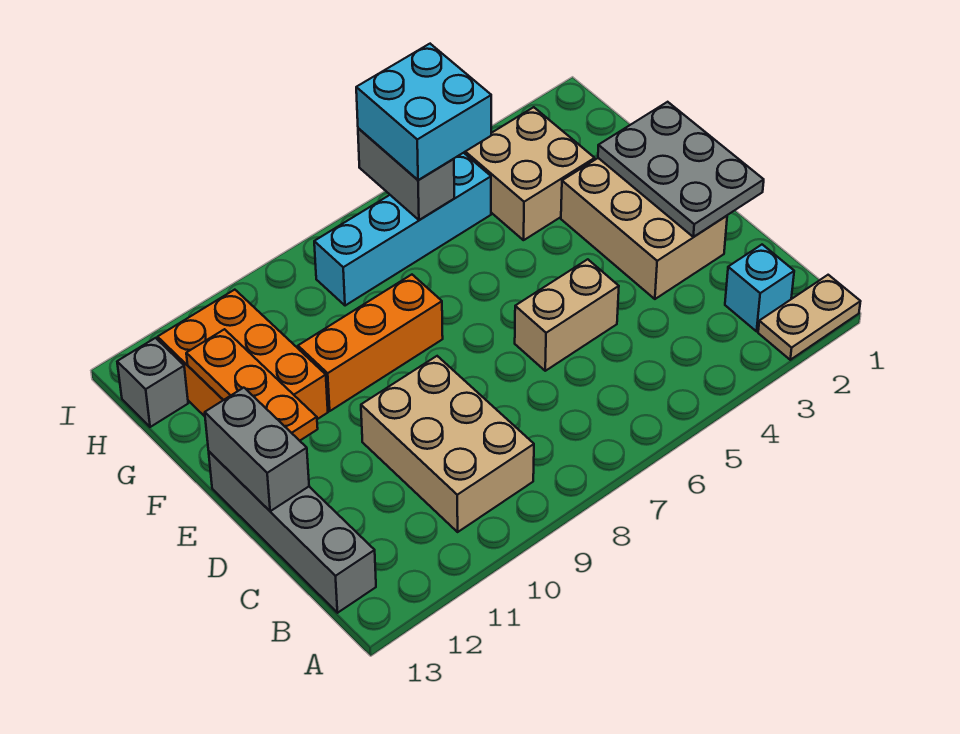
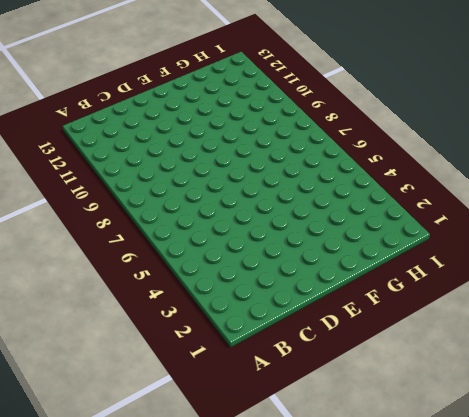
none -> tan 1x2 plate [758,275,861,360]
none -> cyan 1x1 brick [725,245,794,331]
none -> tan 2x3 brick [361,356,534,532]

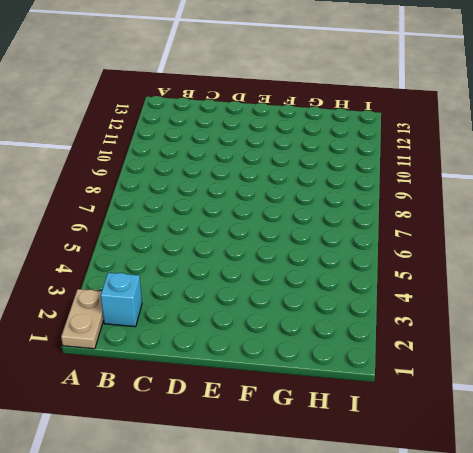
none -> tan 2x3 brick [361,356,534,532]
none -> grey 1x4 brick [209,452,376,613]
none -> tan 2x3 brick [561,158,727,299]

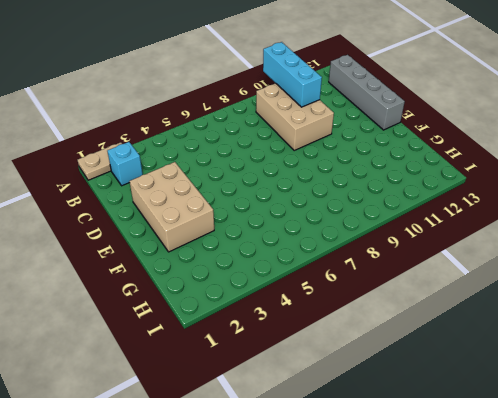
cyan 1x3 brick [263,42,322,107] -> none
none -> tan 1x2 brick [515,259,619,371]
none -> orange 1x3 brick [298,275,443,411]
none -> orange 2x3 brick [158,290,328,419]

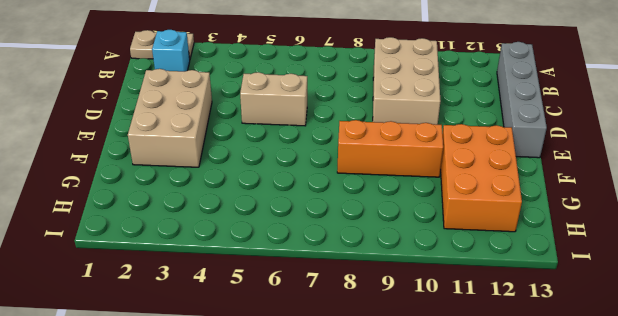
none -> tan 2x2 brick [464,107,595,240]
none -> cyan 1x4 brick [314,153,491,306]
none -> grey 1x1 brick [117,338,188,427]

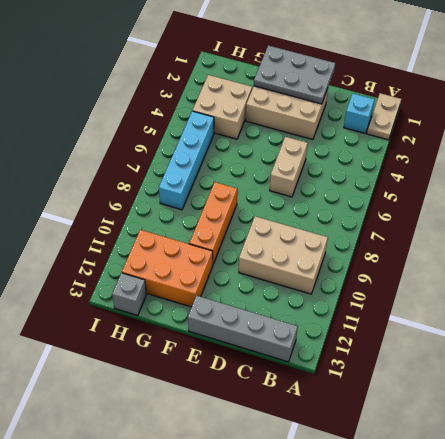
none -> grey 1x2 brick [205,388,309,511]
none -> orange 1x3 plate [186,329,318,441]
none -> grey 1x2 brick [358,128,454,220]

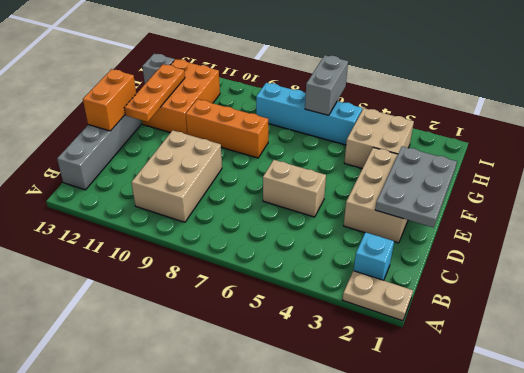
orange 1x2 brick [83,69,136,131] -> grey 1x2 brick [205,388,309,511]
none -> cyan 2x2 brick [356,44,491,180]

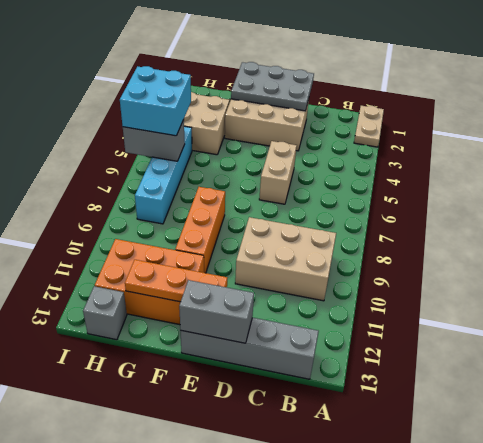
none -> cyan 1x1 brick [725,245,794,331]

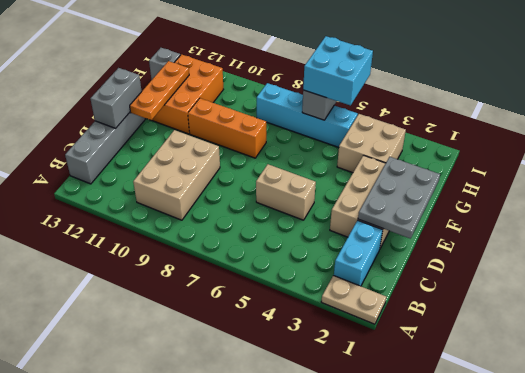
cyan 1x2 brick [334,220,383,286] -> cyan 1x1 brick [725,245,794,331]

